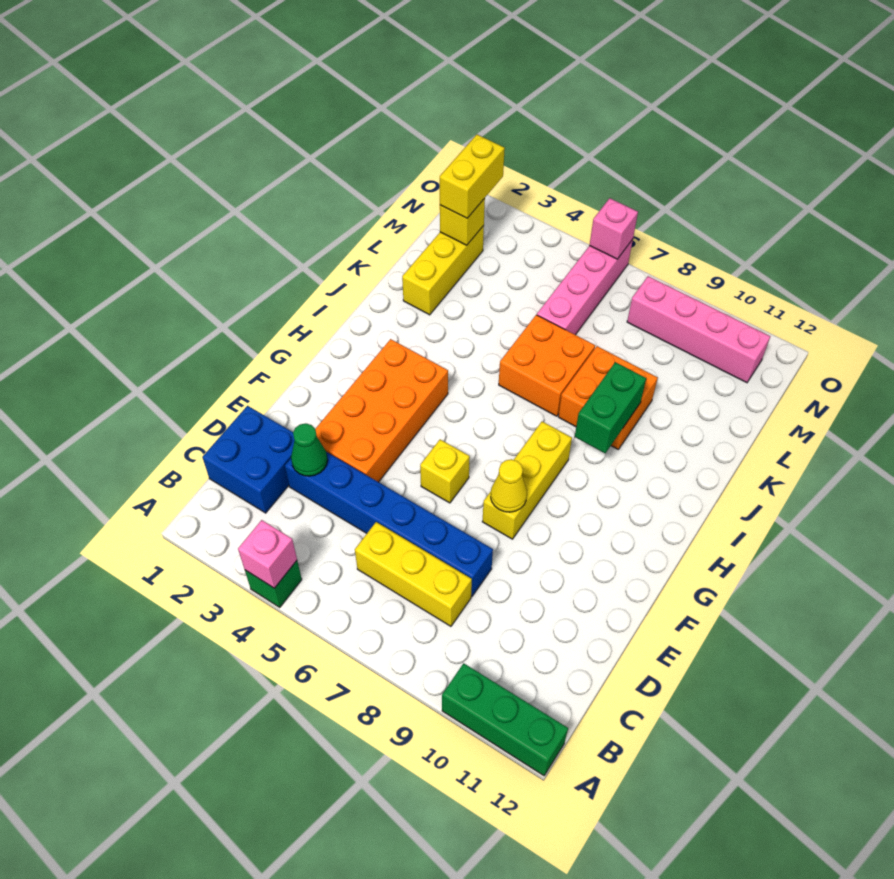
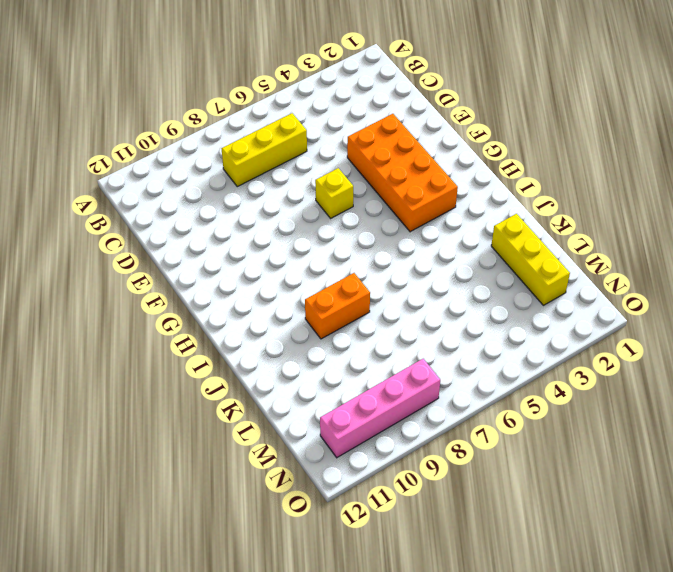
orange 1x2 brick [305,273,370,339] -> orange 2x2 brick [558,346,658,450]
none -> green 1x1 brick [245,561,302,607]
none -> green 1x3 brick [442,663,568,776]
none -> blue 2x2 brick [202,406,294,513]

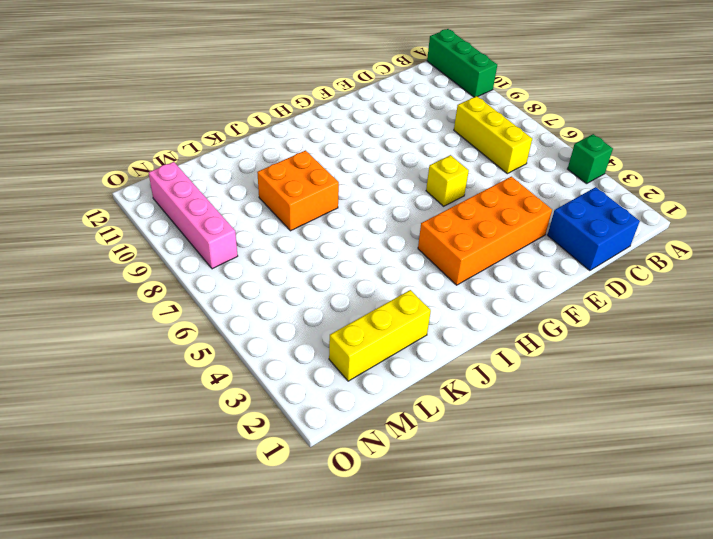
none -> blue 1x6 brick [285,452,493,596]
none -> yellow 1x3 brick [482,422,572,539]
none -> orange 2x2 brick [499,315,595,416]

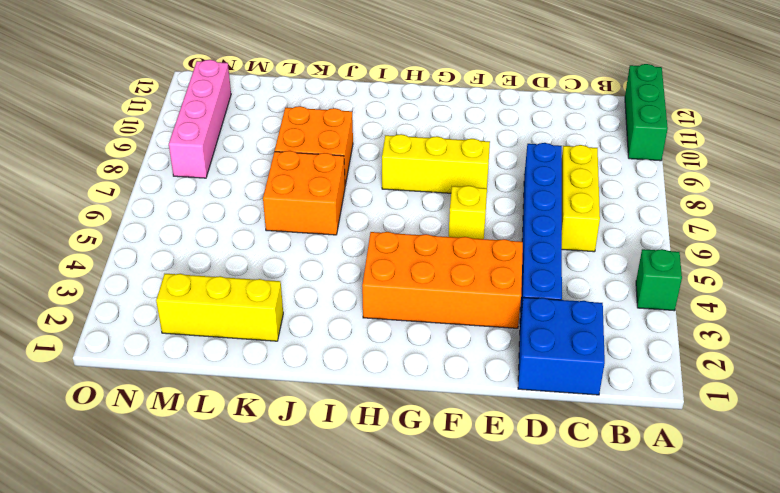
none -> pink 1x4 brick [537,239,633,335]
none -> pink 1x1 brick [238,520,297,588]
none -> green 1x1 cone [291,423,328,476]

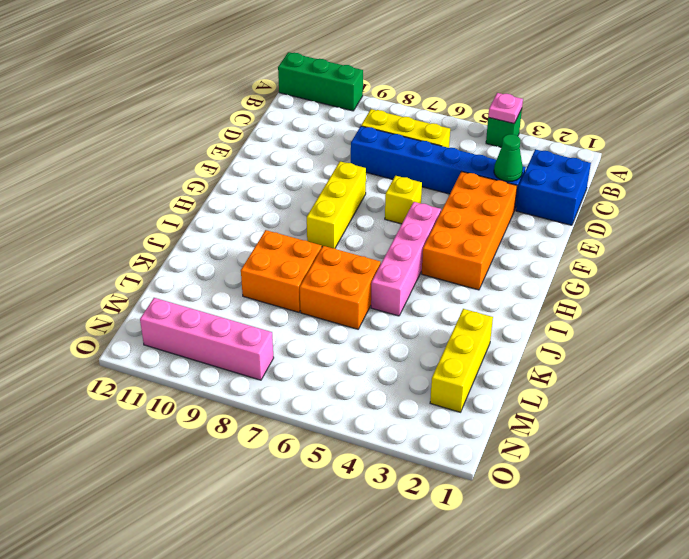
pink 1x1 plate [488,93,523,123] -> pink 1x1 brick [238,520,297,588]
pink 1x4 brick [371,202,441,316] -> pink 1x4 brick moved to [537,239,633,335]
none -> yellow 1x1 cone [491,459,527,512]
none -> green 1x2 brick [575,362,646,453]
none -> yellow 1x1 brick [440,198,485,245]

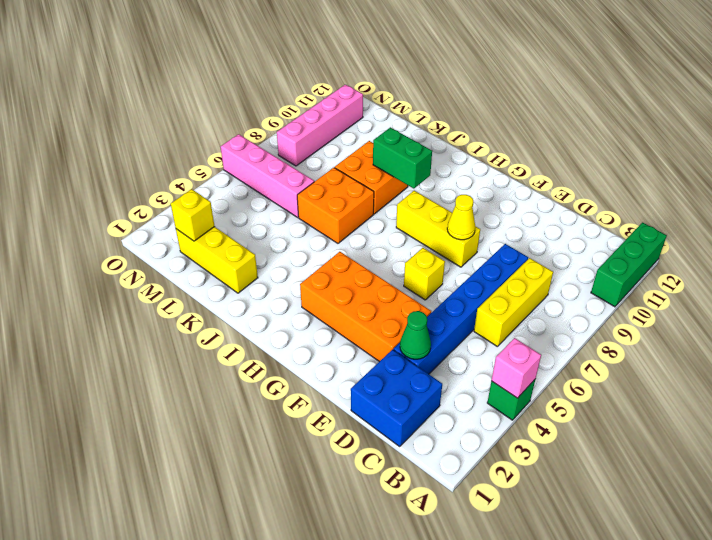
none -> pink 1x1 brick [589,198,638,259]
none -> yellow 1x2 brick [440,135,505,218]

